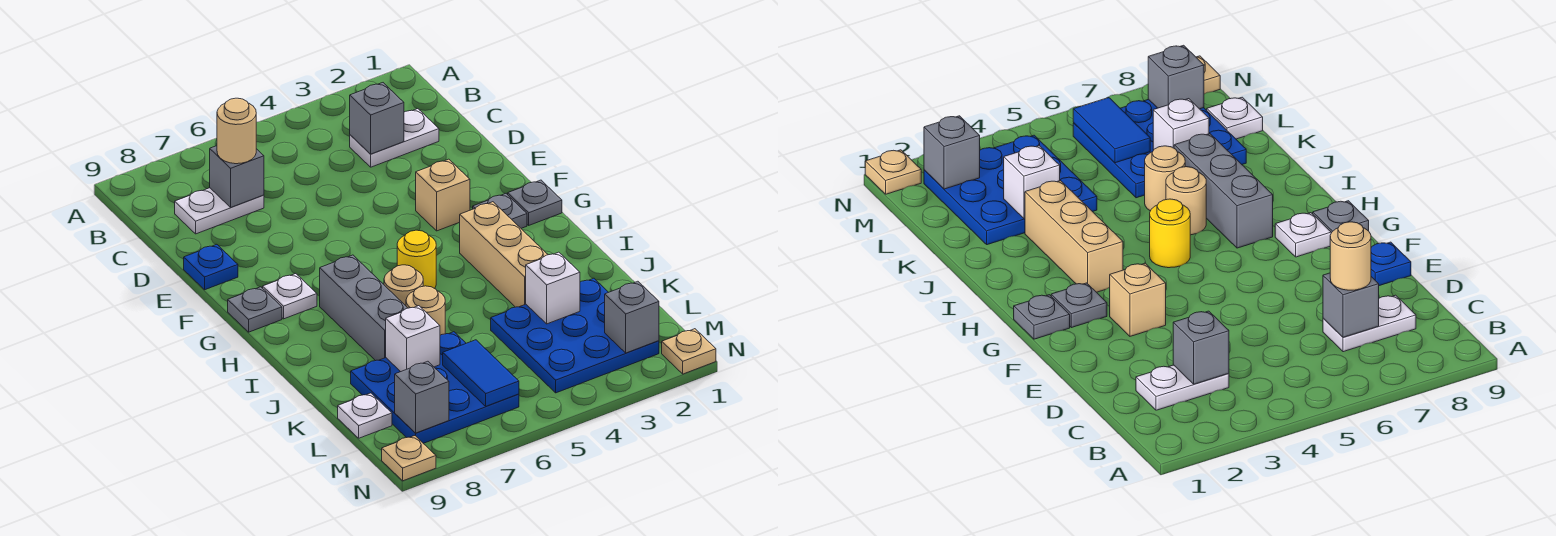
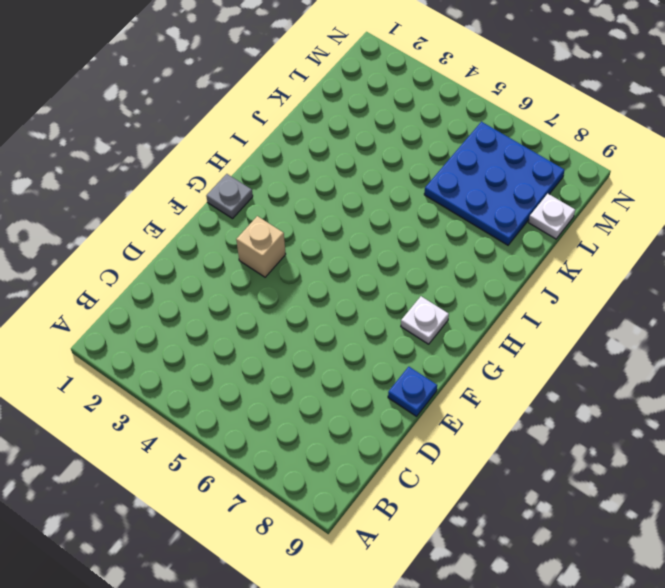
none -> white 1x2 plate [350,109,439,167]
none -> white 1x2 plate [175,188,264,234]
none -> grey 1x1 plate [473,194,527,228]

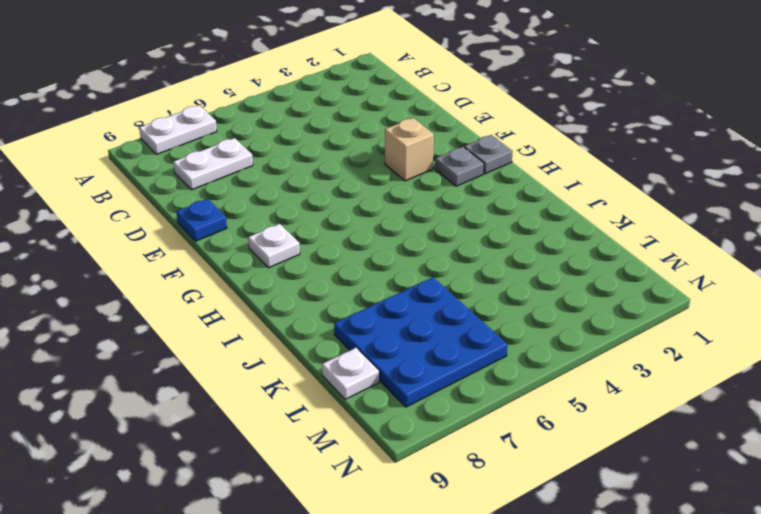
white 1x2 plate [139,105,217,154] -> white 1x2 plate moved to [350,109,439,167]
none -> grey 1x1 plate [228,287,282,332]
none -> tan 1x3 brick [459,202,548,307]
none -> yellow 1x1 round brick [397,230,436,289]

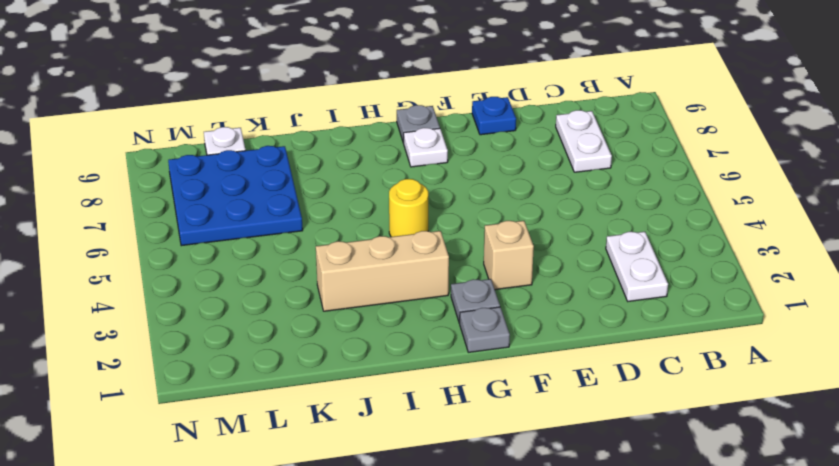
none -> grey 1x3 brick [320,255,407,361]
none -> tan 1x1 round brick [384,265,423,306]
none -> tan 1x1 round brick [406,286,445,335]

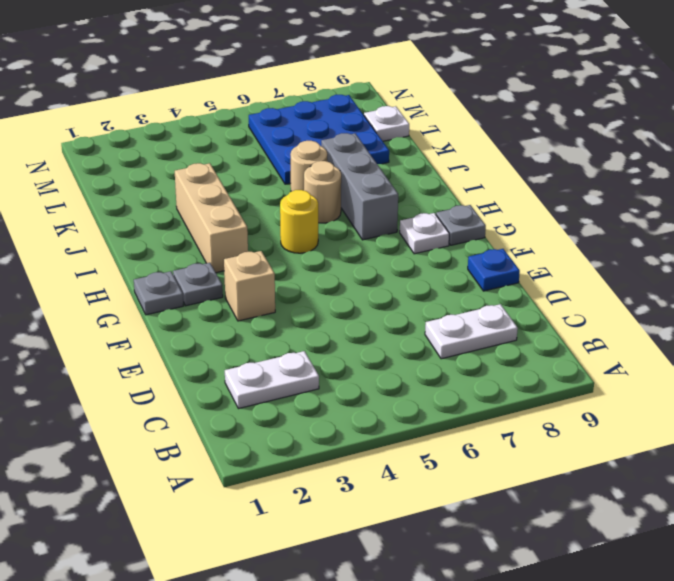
none -> blue 3x3 plate [491,278,659,393]
none -> tan 1x1 plate [662,329,716,374]
none -> tan 1x1 plate [382,436,436,481]

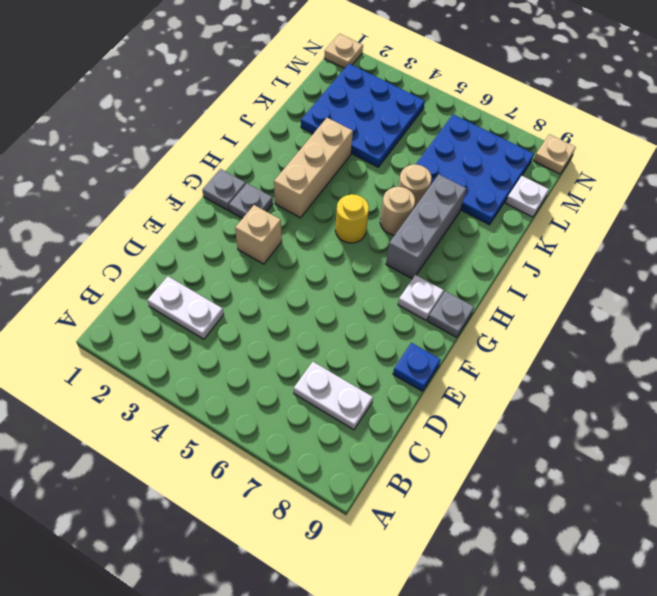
none -> grey 1x1 brick [350,83,404,154]
none -> grey 1x1 brick [210,146,264,207]
none -> white 1x1 brick [526,252,580,324]

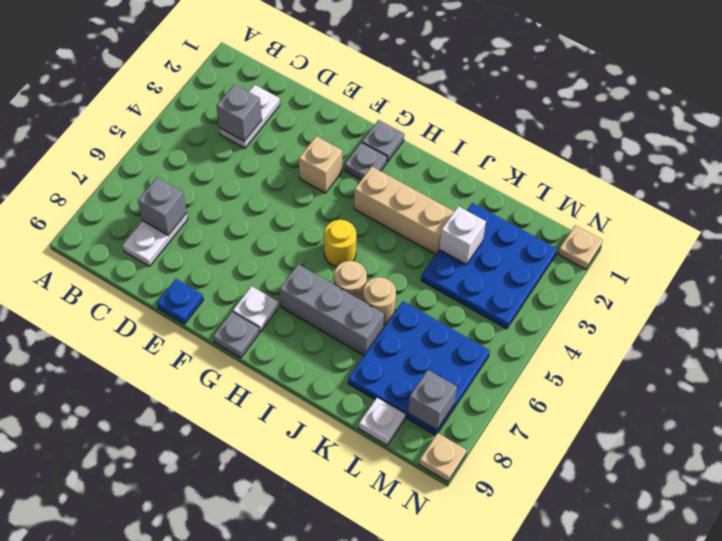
none -> white 1x1 brick [386,306,440,372]
none -> blue 1x2 tile [443,340,519,406]
none -> grey 1x1 brick [605,281,659,353]

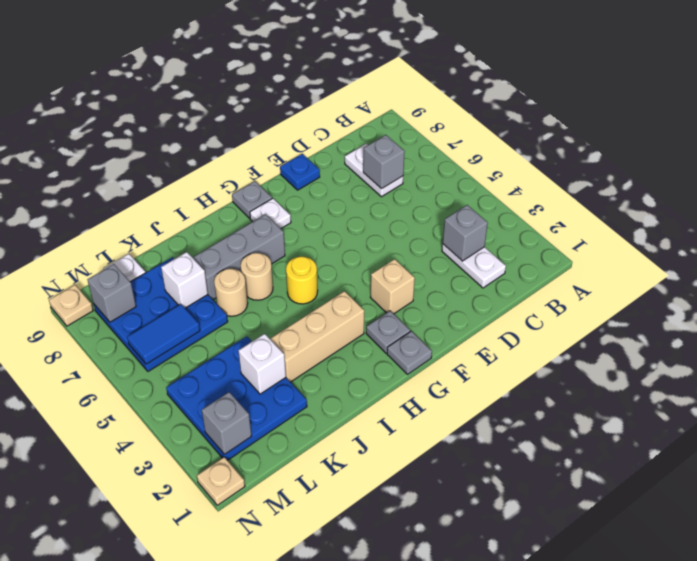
none -> tan 1x1 round brick [217,98,256,164]

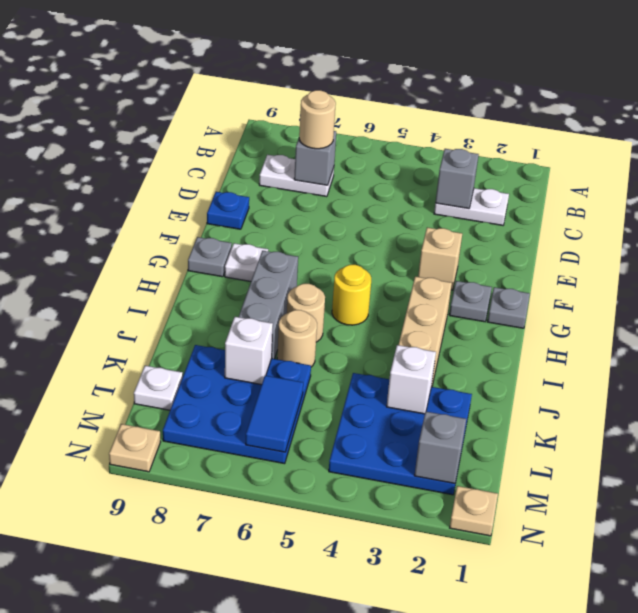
none -> grey 1x1 brick [395,361,449,433]

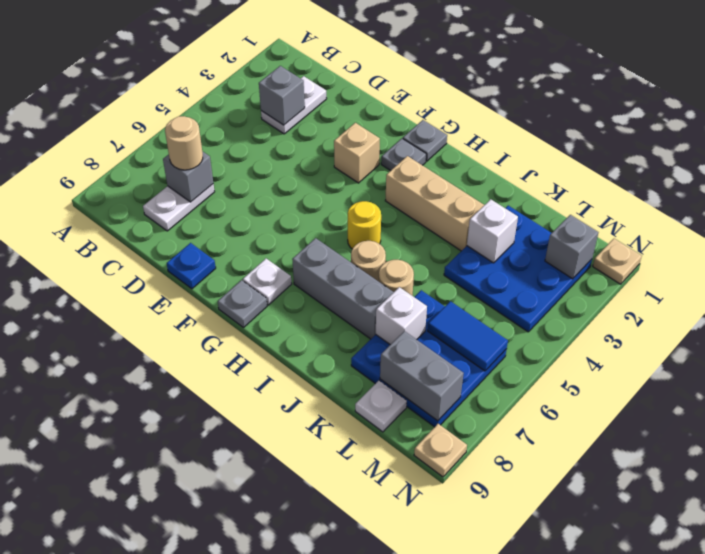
grey 1x2 brick [380,331,464,421] -> grey 1x1 brick [395,361,449,433]

